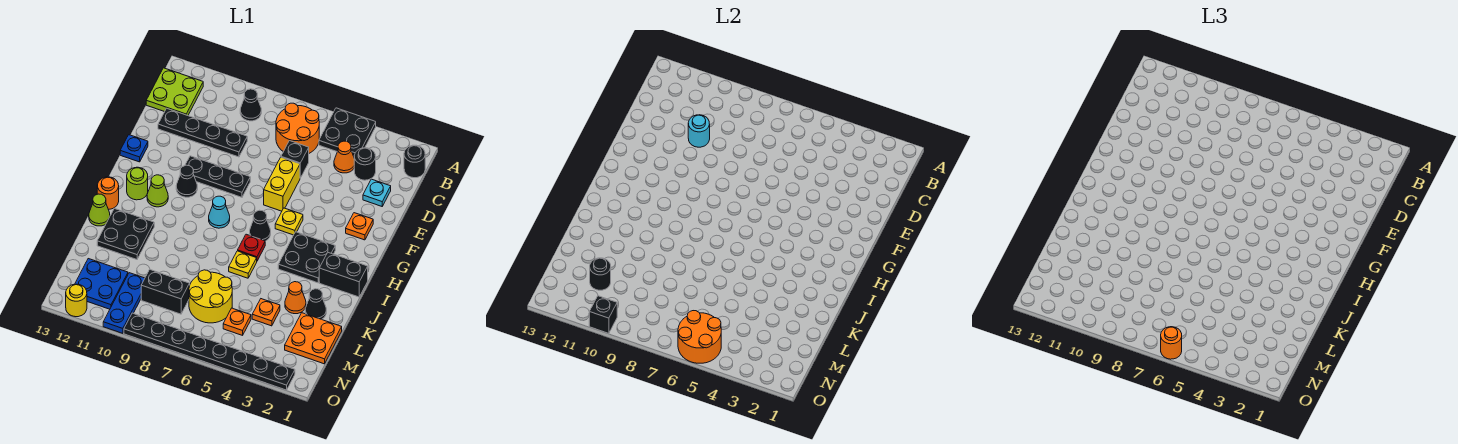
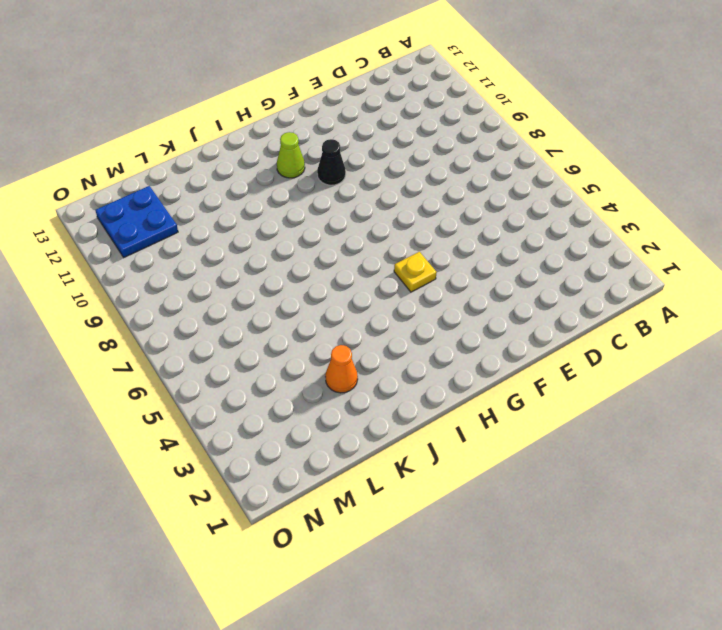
none -> black 2x2 plate [319,108,376,156]
none -> black 1x1 round brick [404,145,425,178]
none -> orange 2x2 round brick [276,103,319,153]
none -> black 1x1 cone [240,89,261,121]

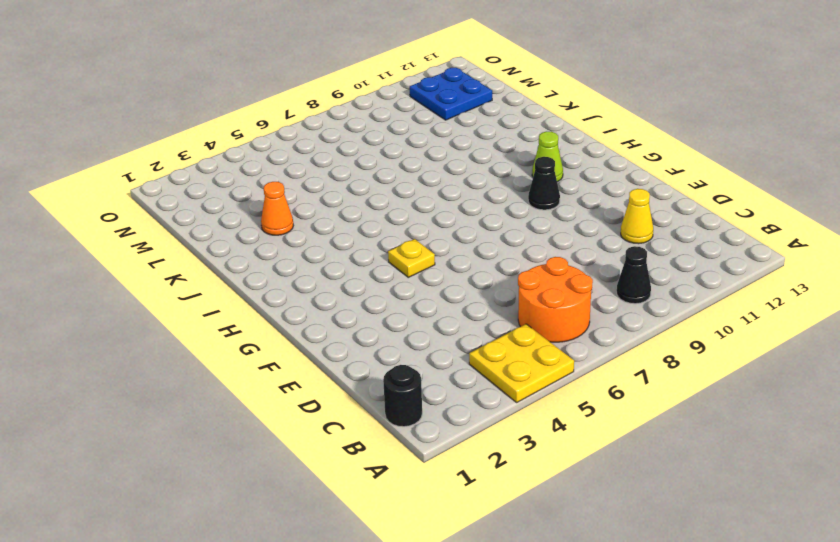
yellow 2x2 plate [469,324,574,402] -> black 2x2 plate [319,108,376,156]
yellow 1x1 cone [621,189,653,244] -> black 1x4 plate [158,108,247,157]
none -> lime 2x2 plate [146,68,203,116]
none -> black 1x1 round brick [354,148,376,180]
none -> orange 1x1 cone [334,141,354,173]
none -> cyan 1x1 plate [363,179,391,206]

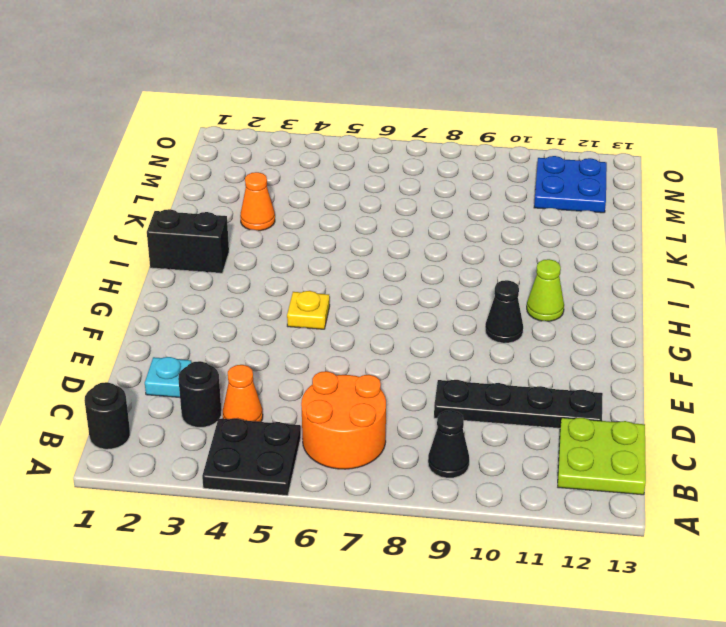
none -> black 1x1 brick [281,141,309,178]
none -> yellow 1x2 brick [264,157,300,211]
none -> orange 1x1 plate [346,213,373,240]
none -> black 1x3 plate [185,156,250,197]

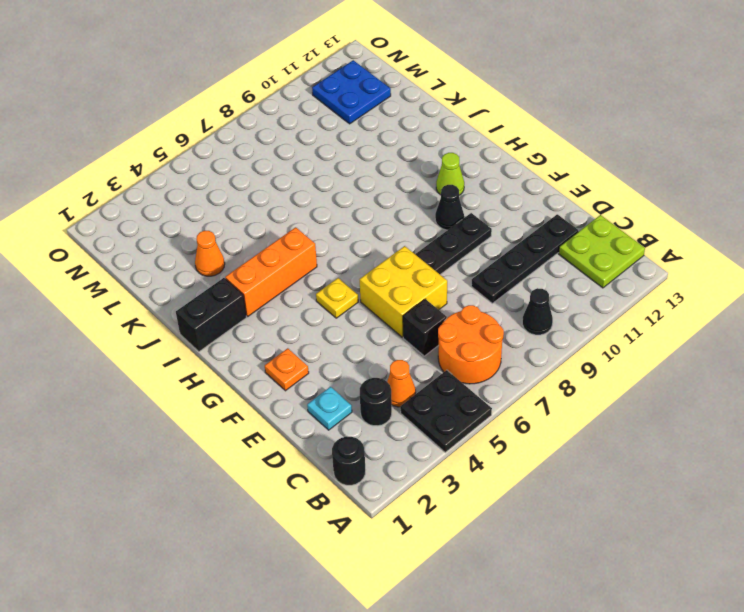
yellow 2x2 brick [359,246,447,337] -> yellow 1x2 brick [264,157,300,211]
orange 1x3 brick [225,227,317,316] -> black 2x2 plate [278,232,335,283]
none -> blue 1x1 plate [120,135,148,162]
none -> black 1x1 cone [250,210,271,241]
none -> cyan 1x1 cone [209,196,230,228]
none -> lime 1x1 round brick [127,167,148,200]

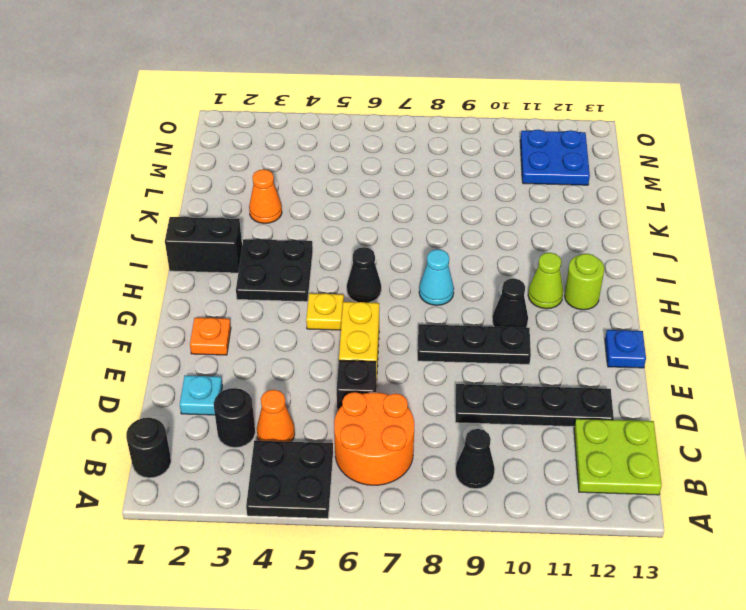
none -> red 1x1 plate [238,234,265,261]
none -> orange 1x1 round brick [97,177,119,209]
none -> yellow 1x1 plate [229,251,257,278]
none -> black 2x2 plate [97,208,154,260]

